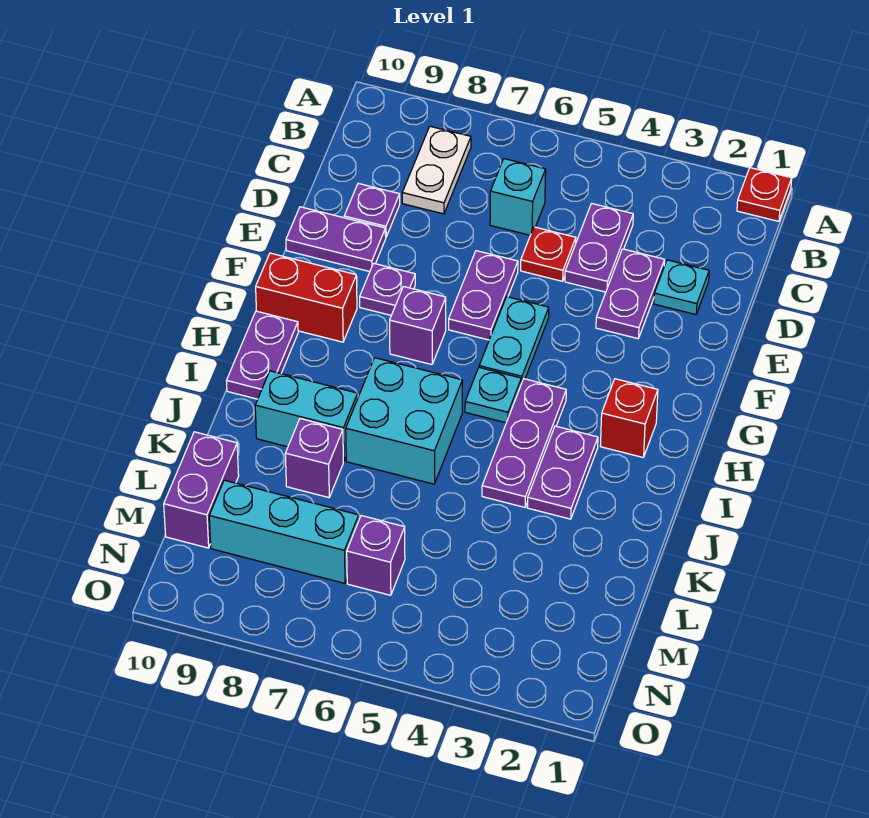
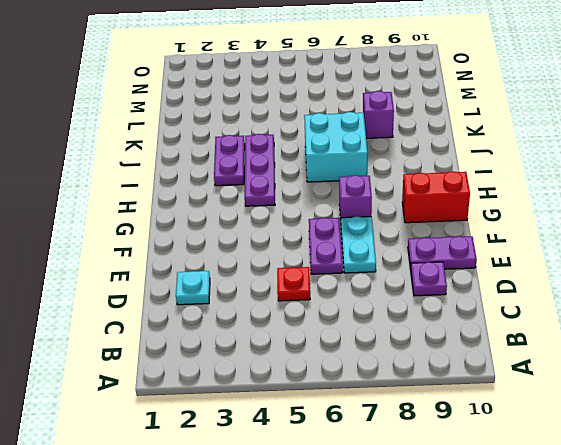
cyan 1x2 plate [341,216,376,273] -> cyan 1x2 plate moved to [479,297,549,384]
none -> red 1x1 plate [737,168,792,221]
none -> white 1x2 plate [402,126,471,214]
none -> purple 1x2 plate [565,203,633,292]

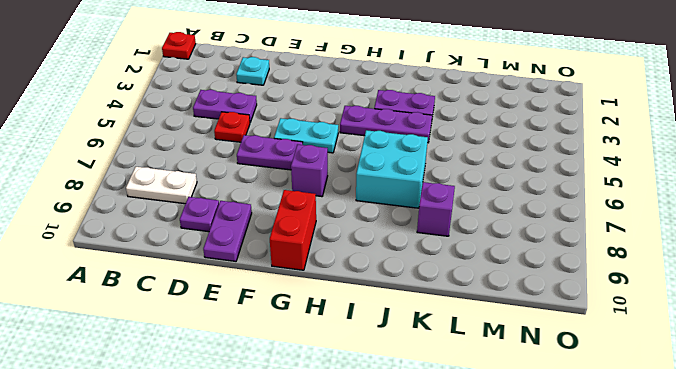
none -> cyan 1x1 brick [490,159,546,235]
none -> purple 1x2 plate [596,249,665,339]
none -> purple 1x1 plate [360,263,415,315]

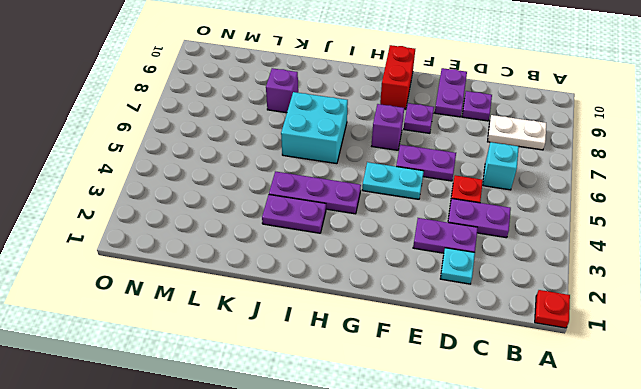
none -> red 1x1 brick [600,379,658,457]
none -> cyan 1x1 plate [465,368,521,423]
none -> purple 1x2 plate [227,311,298,399]

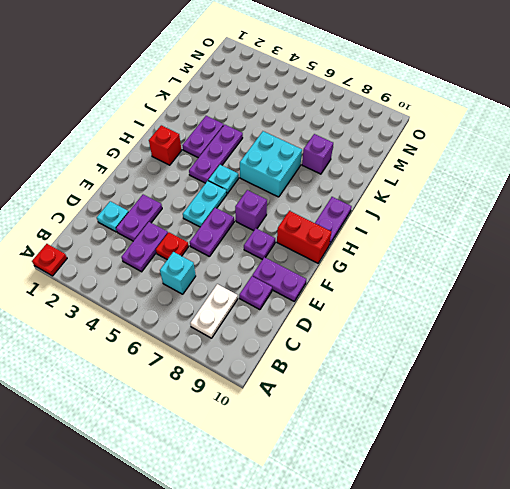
none -> cyan 1x2 brick [255,371,358,461]
none -> purple 1x2 brick [164,432,239,548]
none -> purple 1x1 brick [347,516,405,595]

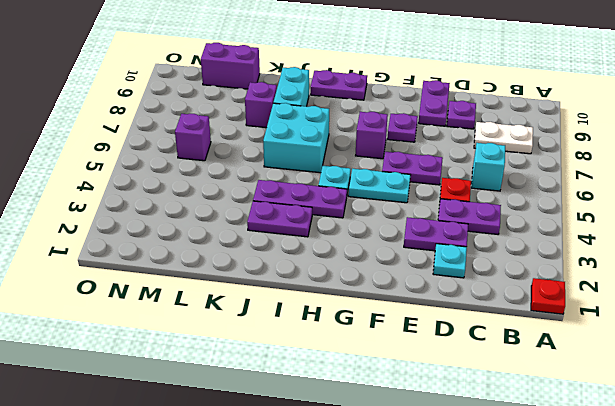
none -> red 1x2 brick [256,253,357,342]
none -> red 1x1 brick [600,379,658,457]
none -> cyan 1x3 brick [209,480,359,583]

